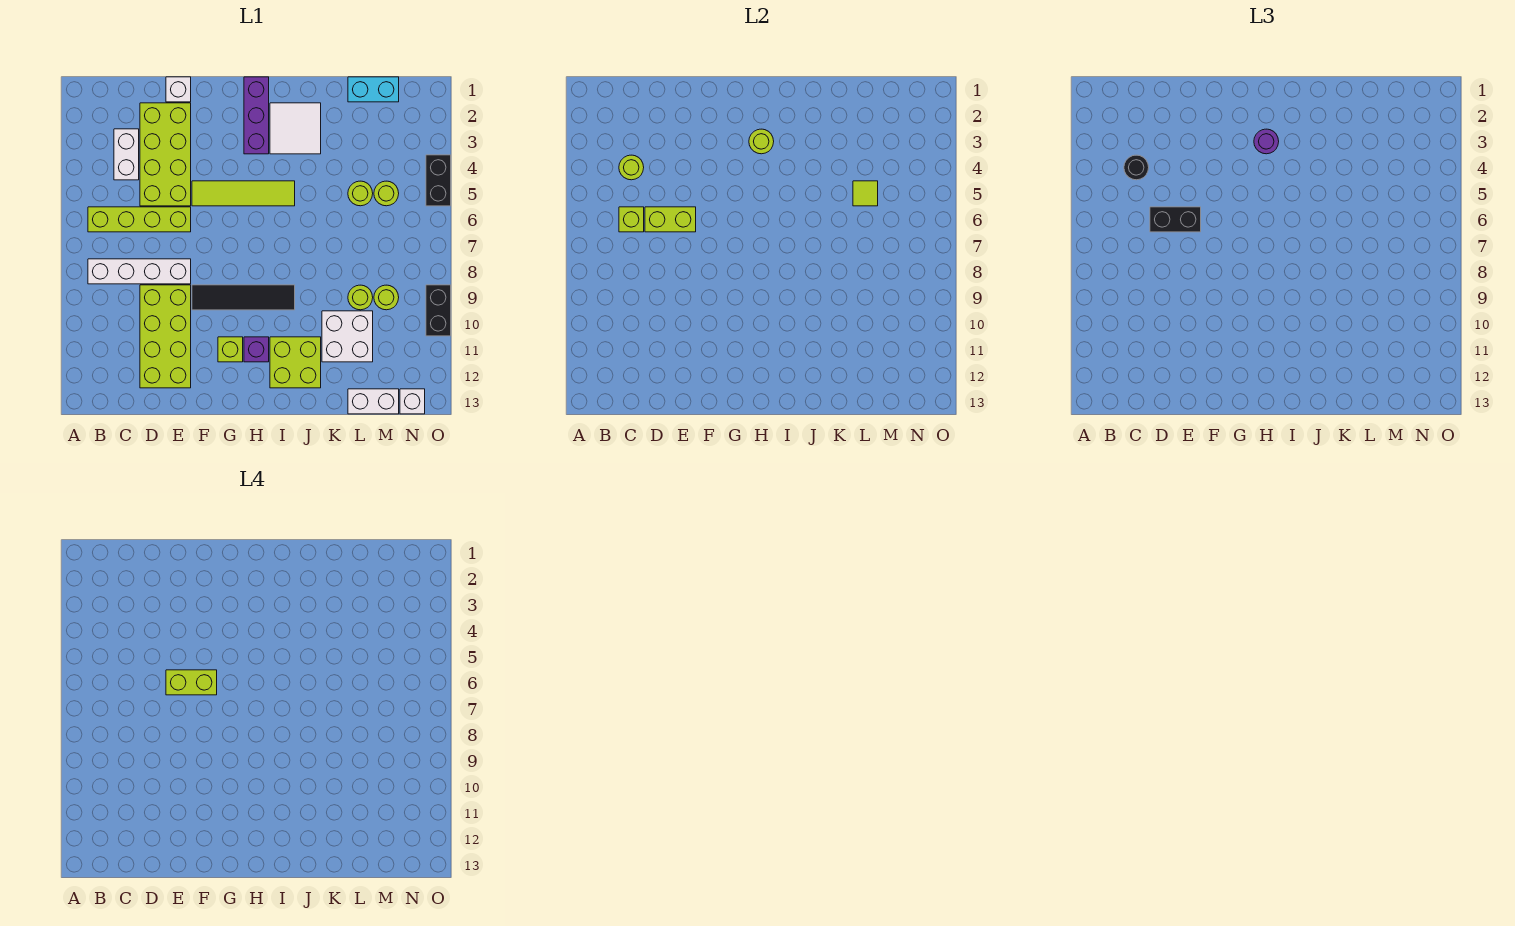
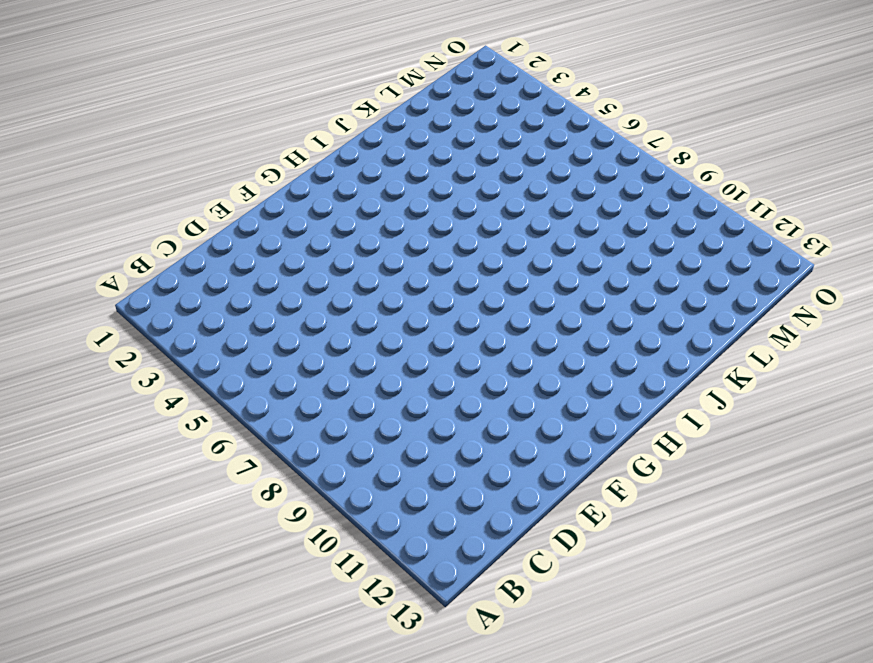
none -> lime 1x4 brick [88,207,191,232]
none -> white 1x4 brick [88,259,191,284]
none -> white 1x2 brick [114,129,139,180]
none -> lime 2x4 brick [140,103,191,206]

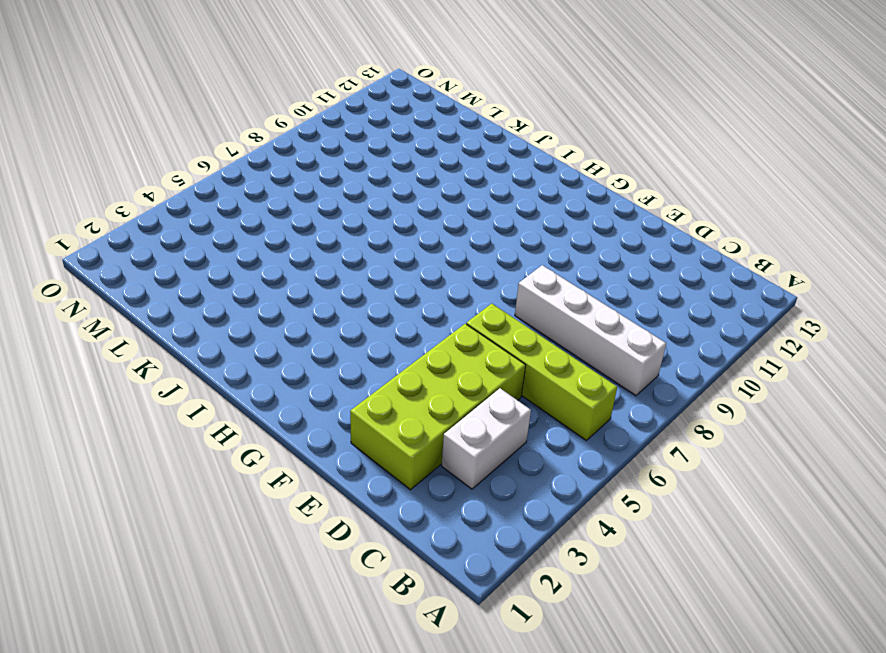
none -> lime 2x4 brick [140,285,191,388]
none -> white 1x1 brick [166,77,191,102]
none -> lime 1x4 tile [192,181,295,206]
none -> black 1x4 tile [192,285,295,310]

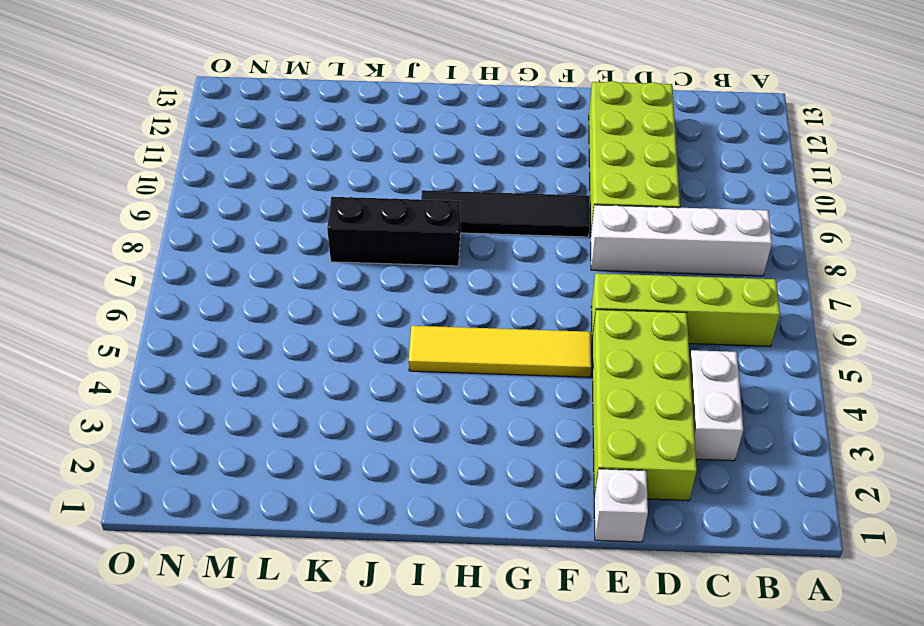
yellow 1x4 tile [409,326,592,377] -> lime 1x4 tile [192,181,295,206]
black 1x3 brick [327,197,460,266] -> none
none -> lime 1x1 brick [218,337,243,362]
none -> purple 1x3 brick [244,77,269,154]
none -> purple 1x1 brick [244,337,269,362]
none -> white 2x2 tile [270,103,321,154]

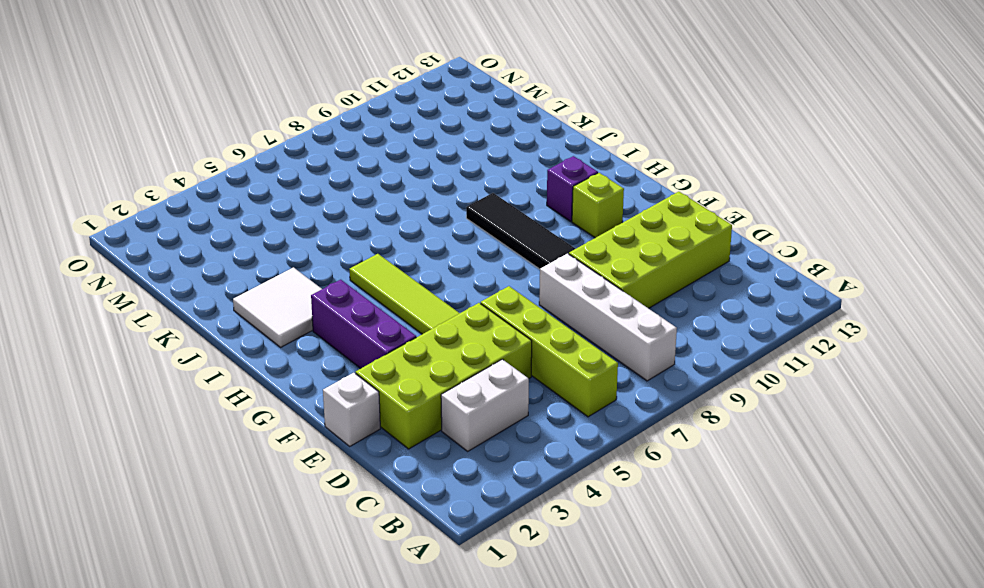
purple 1x3 brick [311,280,416,369] -> purple 1x3 brick turned to [244,77,269,154]
none -> lime 2x2 brick [270,337,321,388]
none -> white 2x2 brick [322,311,373,362]
none -> cyan 1x2 brick [348,77,399,102]
none -> lime 1x1 round brick [348,181,373,206]

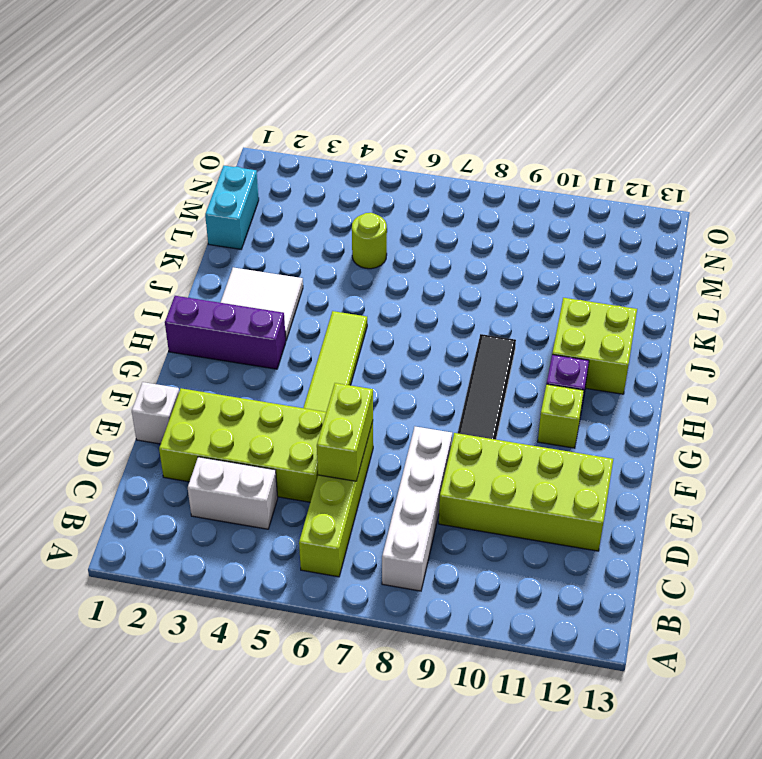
none -> white 2x2 brick [322,311,373,362]
none -> lime 1x1 round brick [348,285,373,310]
none -> white 1x2 brick [348,389,399,414]
none -> lime 1x1 round brick [374,181,399,206]

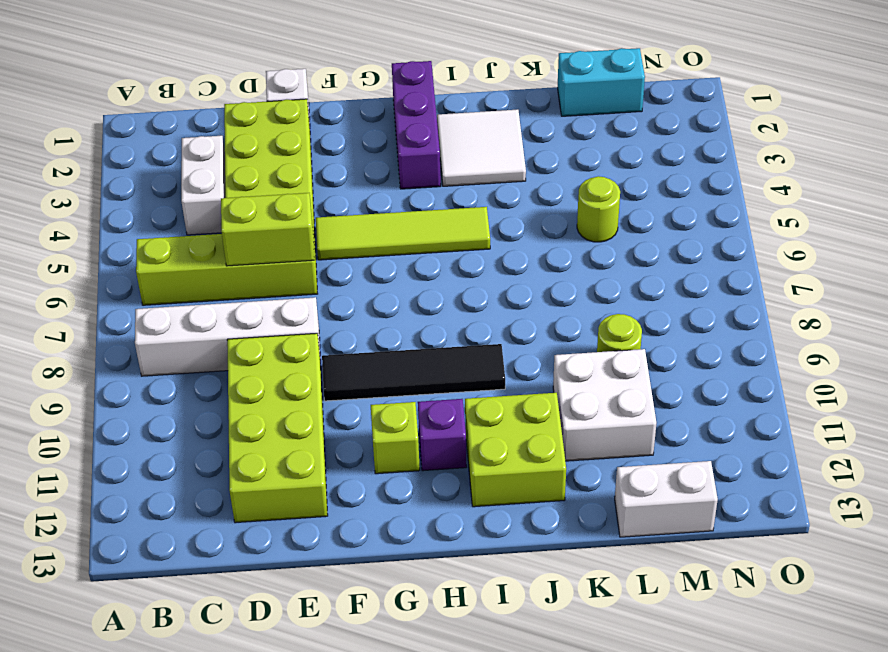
none -> lime 1x1 round brick [374,181,399,206]
none -> lime 1x1 round brick [374,285,399,310]
none -> white 1x1 brick [400,389,425,414]
none -> black 1x2 brick [426,155,451,206]

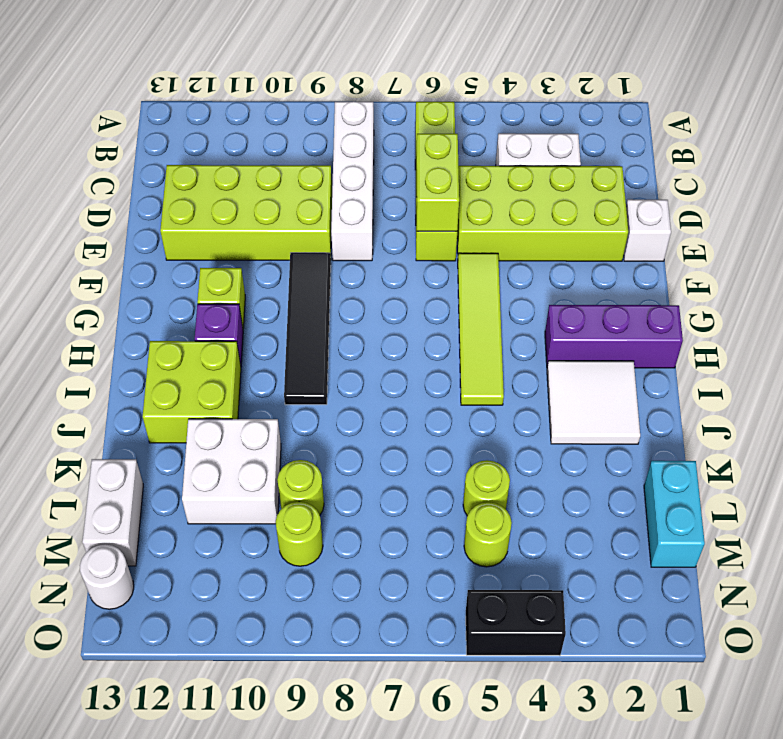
white 1x1 round brick [80,544,134,609] -> white 1x1 brick [400,389,425,414]
none -> black 1x2 brick [426,285,451,336]
none -> lime 1x1 round brick [619,155,644,180]
none -> lime 1x1 brick [619,207,644,232]
none -> lime 1x1 round brick [749,129,774,154]

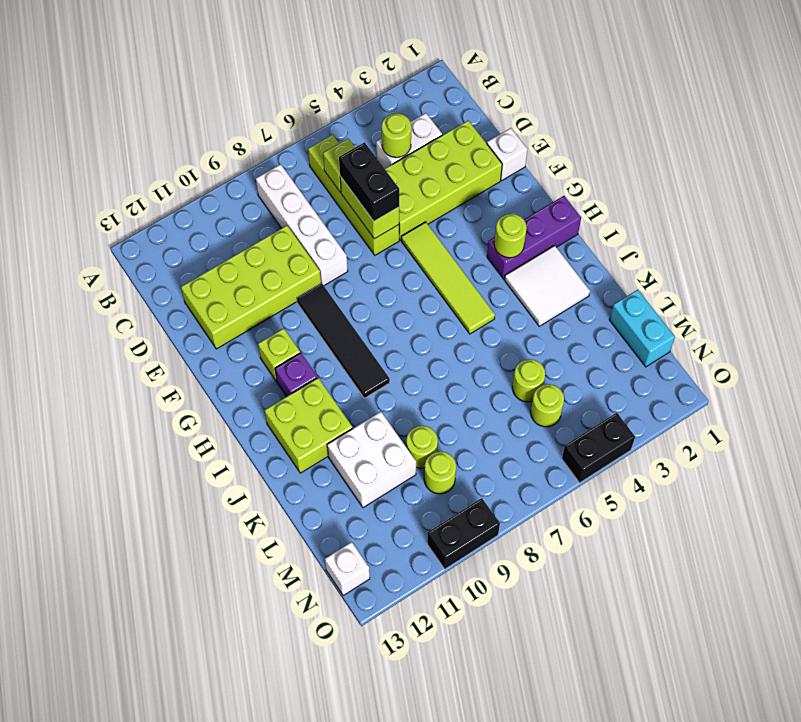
none -> white 1x2 brick [348,389,399,414]
none -> lime 1x1 tile [853,181,878,206]
none -> black 1x1 round brick [1124,155,1149,180]
none -> purple 1x1 round brick [1254,129,1279,154]

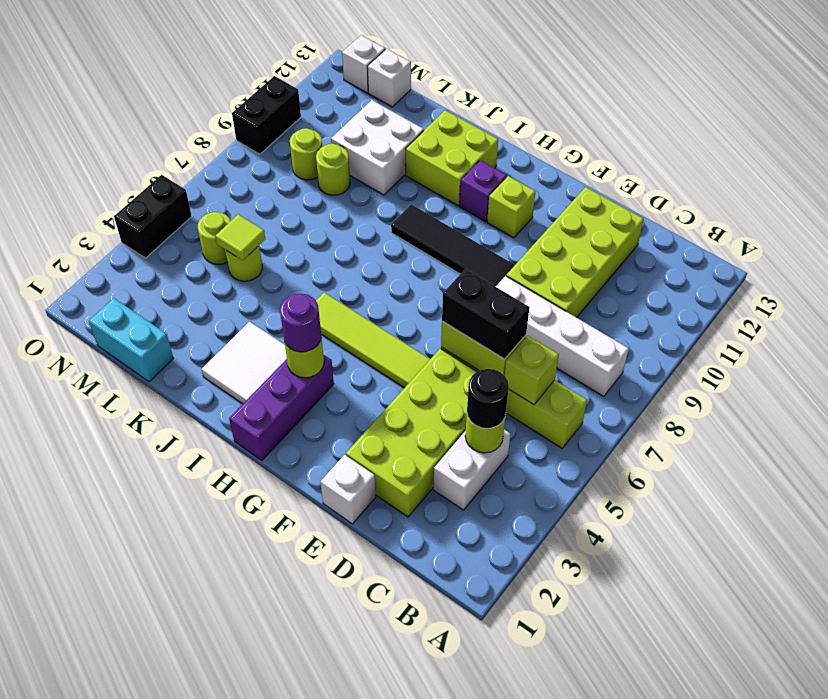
white 1x1 brick [367,49,411,107] -> white 1x2 brick [348,389,399,414]
none -> lime 1x2 brick [166,670,217,695]

